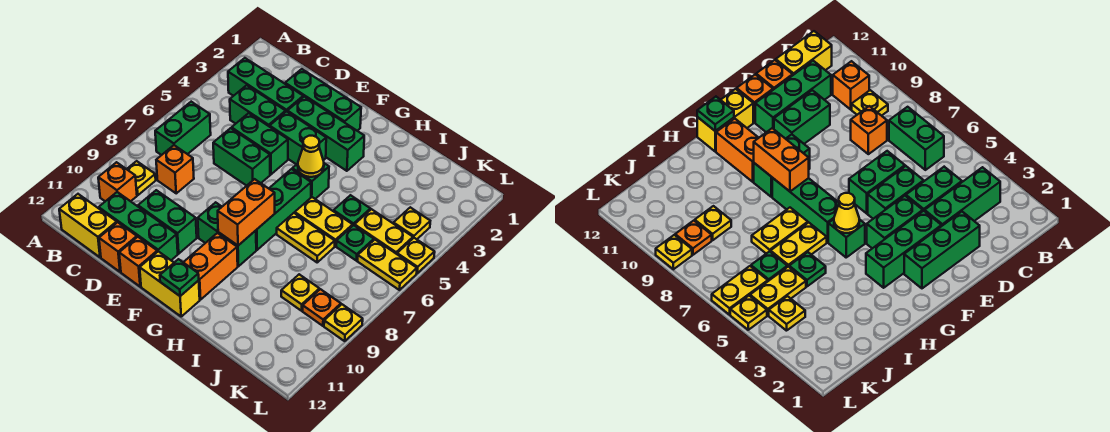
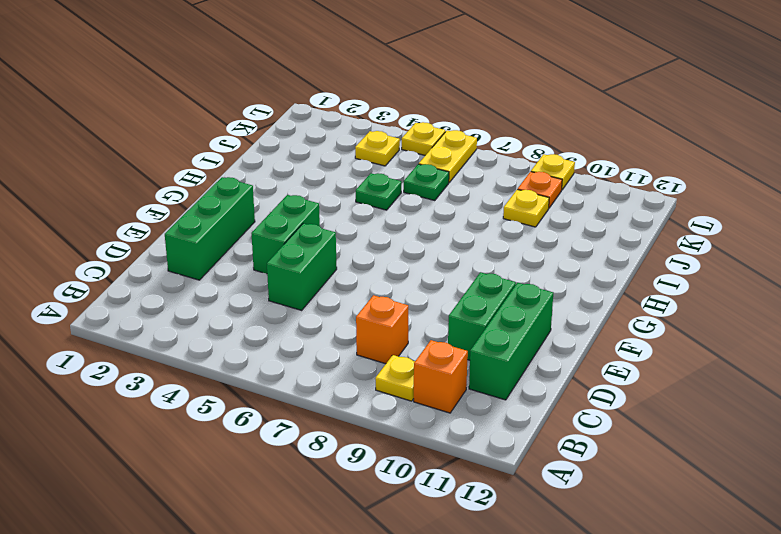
none -> green 1x3 brick [228,58,303,111]
none -> green 1x2 brick [155,102,211,155]
none -> yellow 1x2 brick [59,194,117,257]
none -> green 1x2 brick [230,85,286,127]

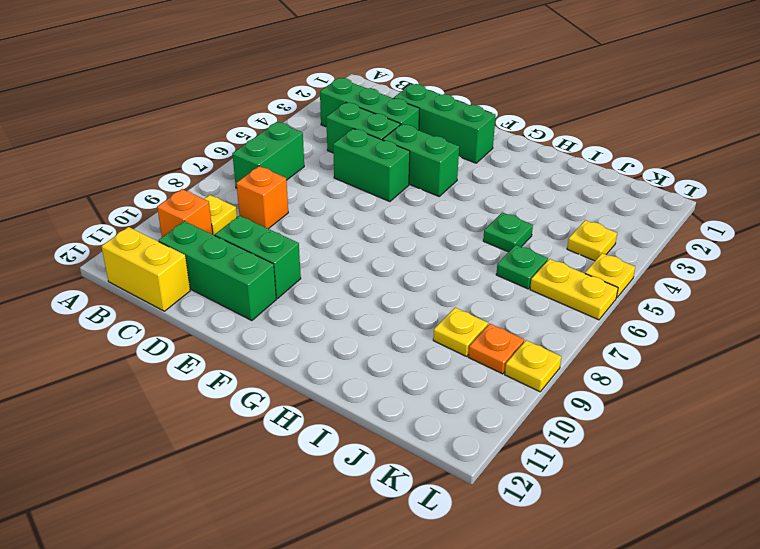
none -> green 1x2 brick [213,128,270,186]
none -> orange 1x1 brick [99,222,137,272]
none -> green 1x3 brick [287,97,364,171]
none -> orange 1x1 brick [119,237,157,287]

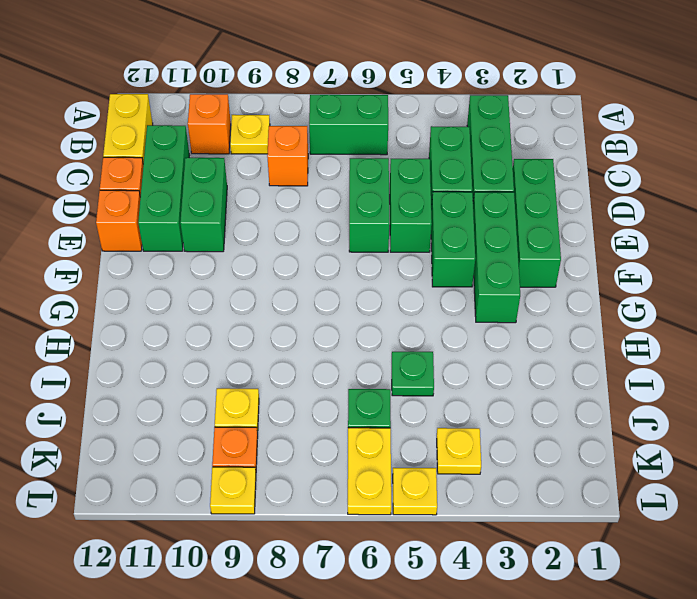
none -> green 1x2 brick [198,202,256,266]
none -> yellow 1x2 brick [140,251,200,316]
none -> green 1x1 brick [292,163,329,199]
none -> green 1x3 brick [256,169,311,250]

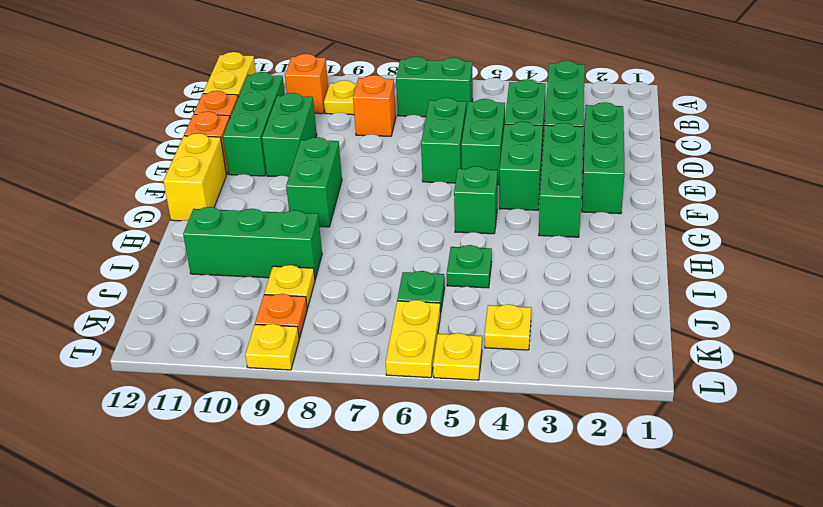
green 1x3 brick [183,207,322,279] -> green 1x3 brick moved to [256,169,311,250]
none -> orange 1x2 brick [183,233,238,300]
none -> yellow 1x2 plate [295,197,353,246]
none -> yellow 1x2 plate [277,213,335,262]
none -> yellow 1x2 plate [355,209,413,254]

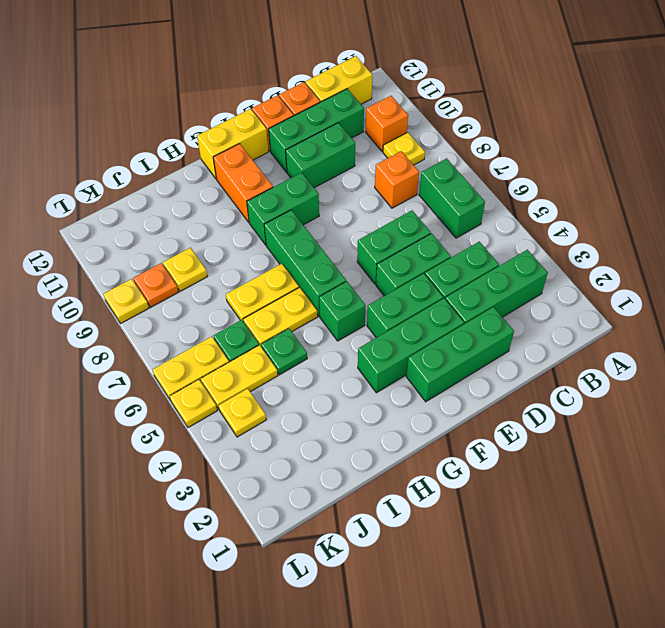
none -> yellow 1x1 cone [298,136,324,177]
none -> orange 1x2 brick [218,179,275,245]
none -> green 1x1 plate [160,259,199,296]

